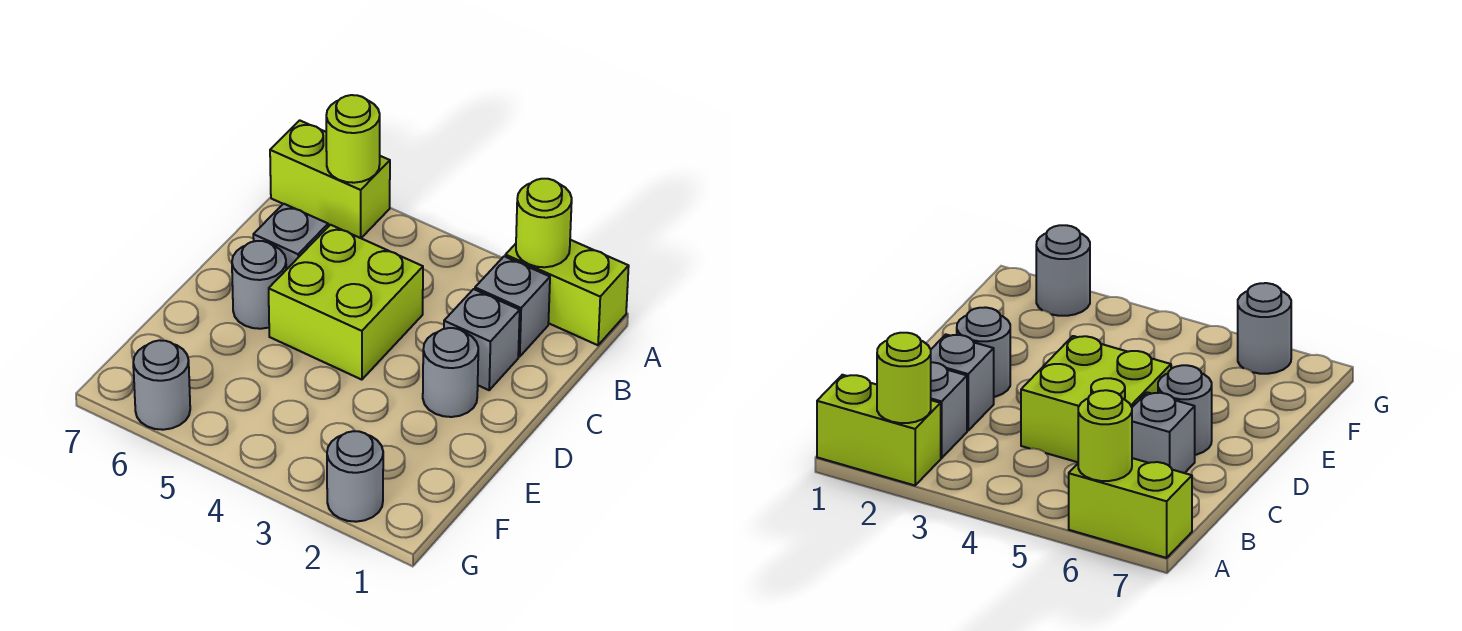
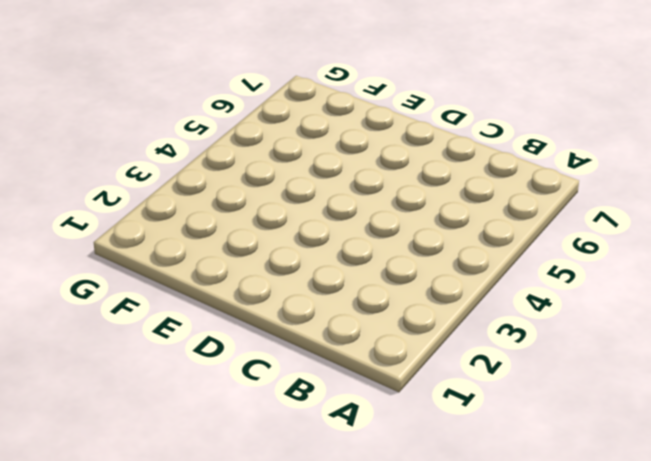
none -> lime 1x2 brick [505,240,629,345]
none -> lime 1x2 brick [270,120,390,238]
none -> grey 1x1 brick [475,256,550,357]

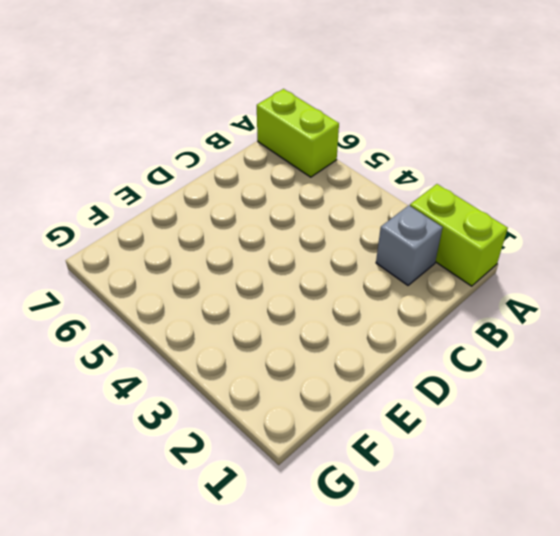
none -> grey 1x1 brick [444,289,520,390]
none -> lime 2x2 brick [269,225,423,380]
none -> grey 1x1 brick [253,204,328,270]

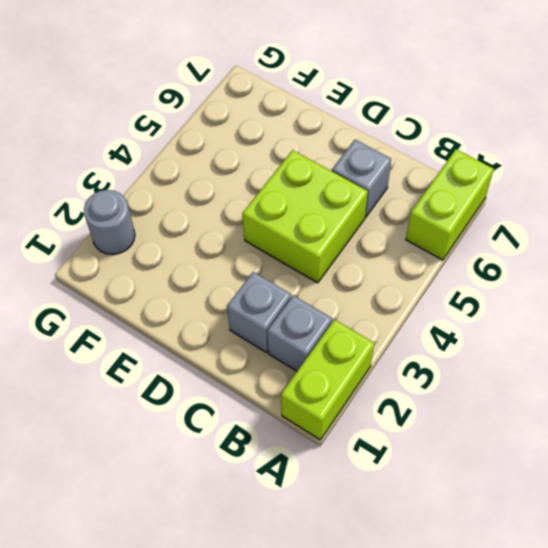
none -> grey 1x1 round brick [423,328,478,417]
none -> grey 1x1 round brick [232,241,286,329]
none -> grey 1x1 round brick [133,340,190,430]

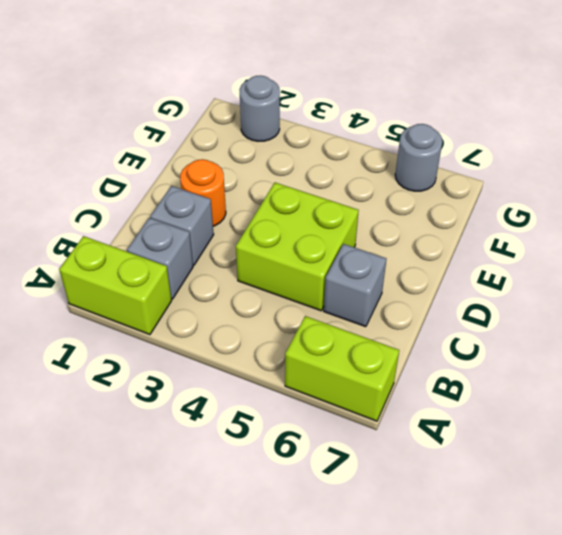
orange 1x1 round brick [180,159,226,226] -> grey 1x1 round brick [423,328,478,417]
none -> grey 1x1 round brick [232,241,286,329]
none -> lime 1x1 round brick [516,179,572,267]
none -> lime 1x1 round brick [326,95,380,183]

